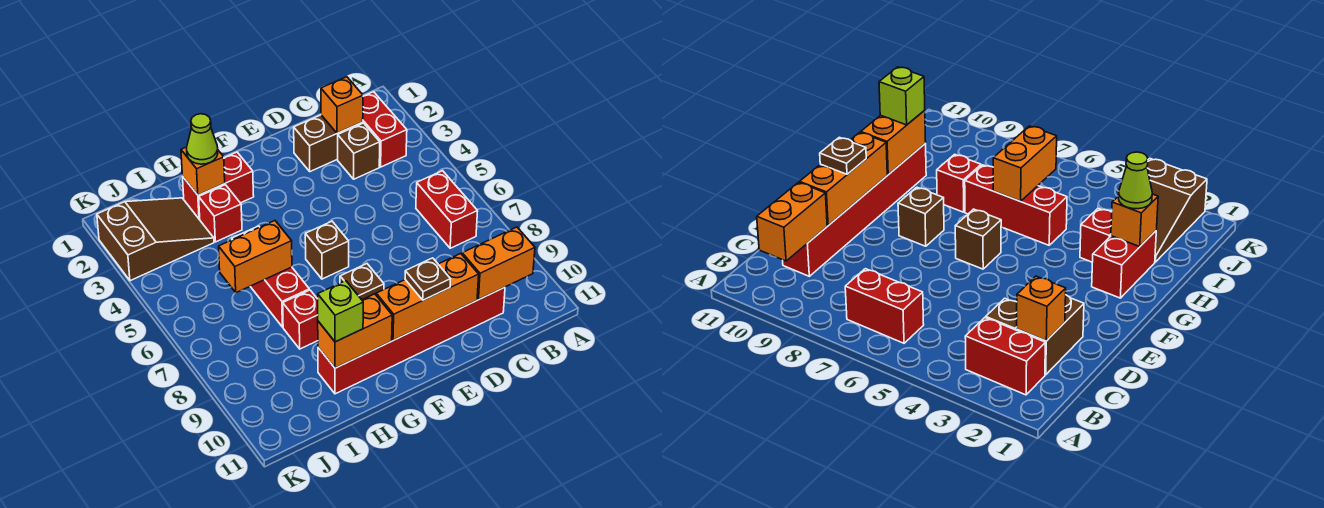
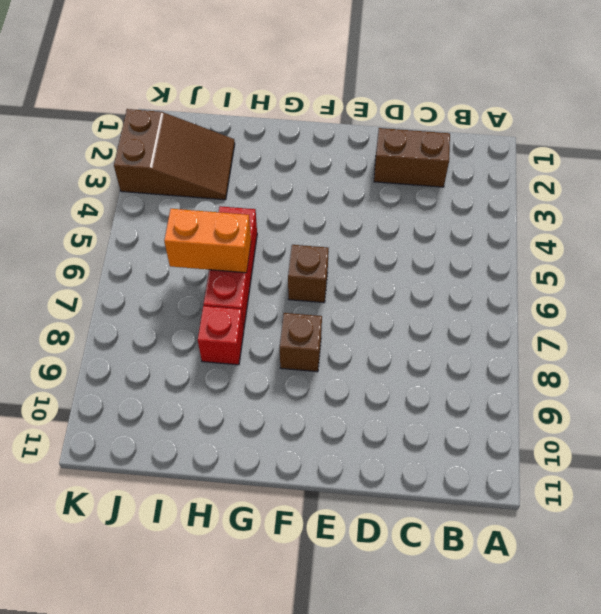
none -> red 1x2 brick [363,92,407,167]
none -> red 1x2 brick [416,171,478,248]
none -> brown 1x1 brick [338,123,380,179]

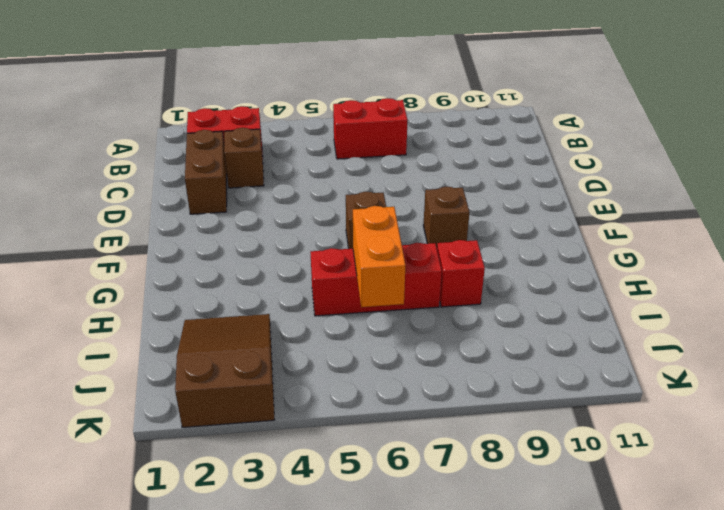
none -> red 1x6 brick [318,287,505,394]
none -> red 1x2 brick [182,152,254,220]
none -> red 1x1 brick [199,185,242,242]

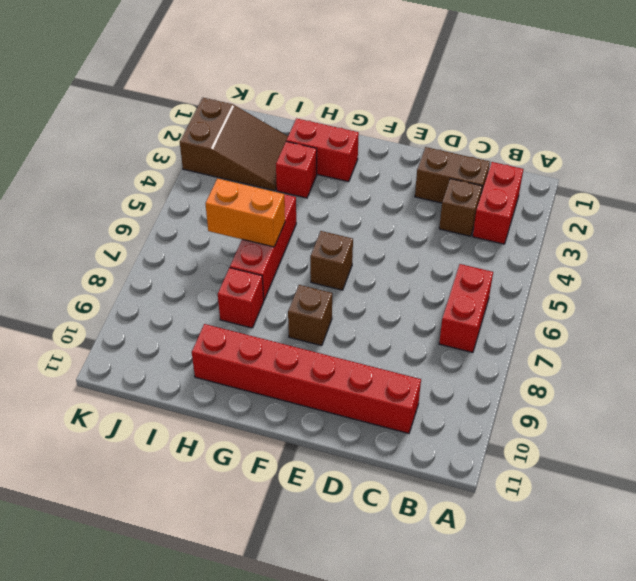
none -> orange 1x2 brick [462,227,535,300]
none -> orange 1x1 brick [321,77,363,133]
none -> orange 1x3 brick [376,254,479,340]

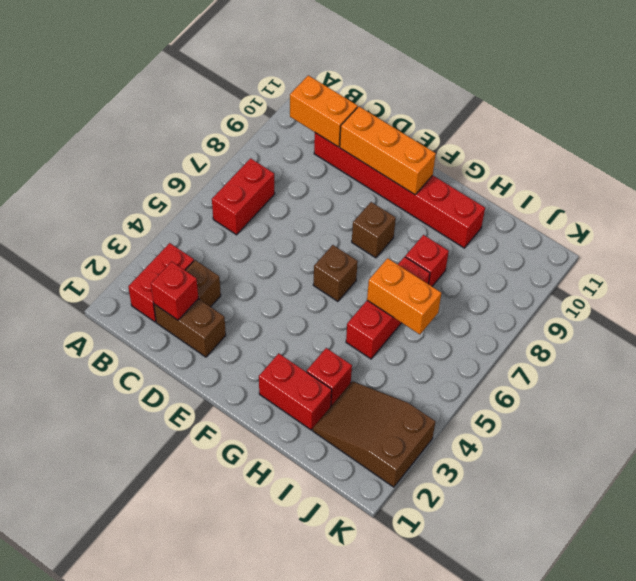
red 1x1 brick [151,262,198,320] -> orange 1x1 brick [321,77,363,133]
none -> orange 1x2 brick [318,294,392,368]
none -> orange 1x1 brick [181,147,225,195]
none -> brown 1x1 plate [405,258,450,300]

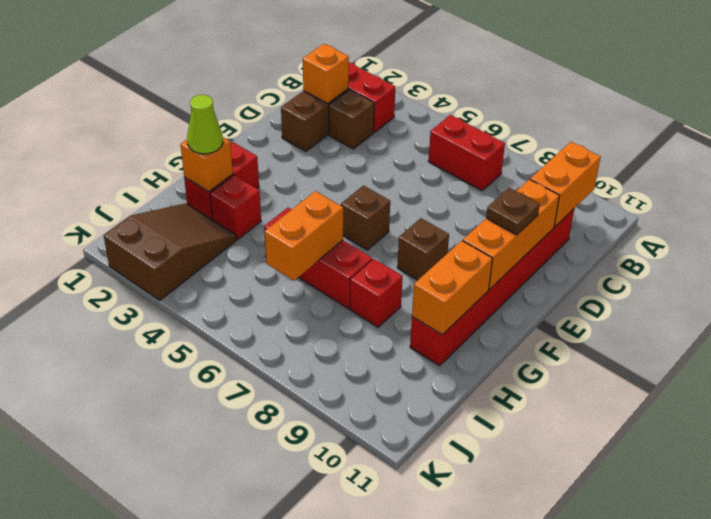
none -> lime 1x1 brick [318,281,363,342]

